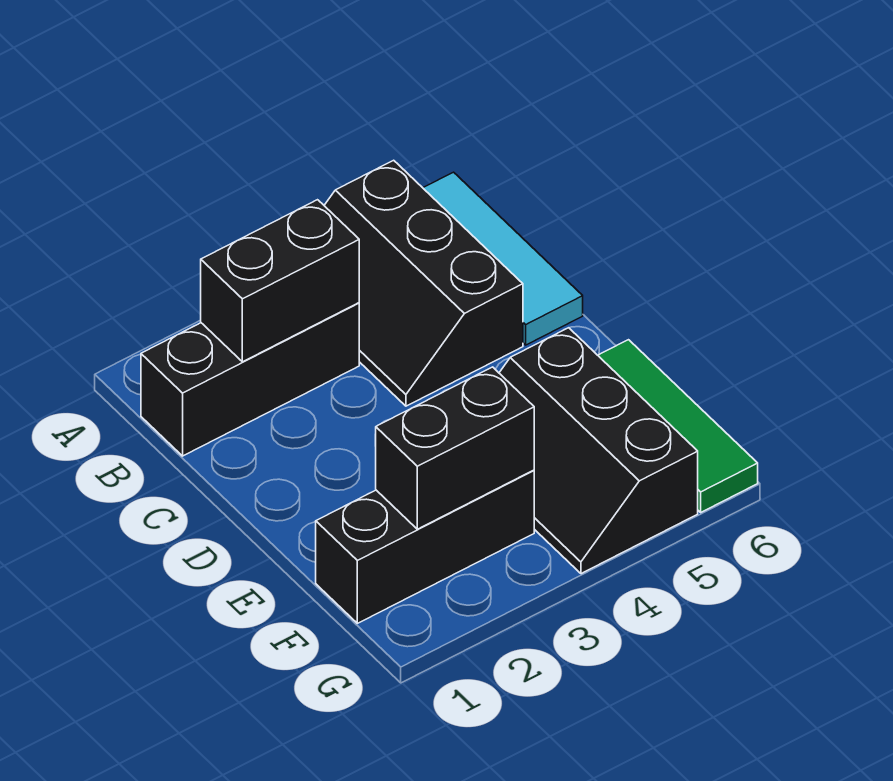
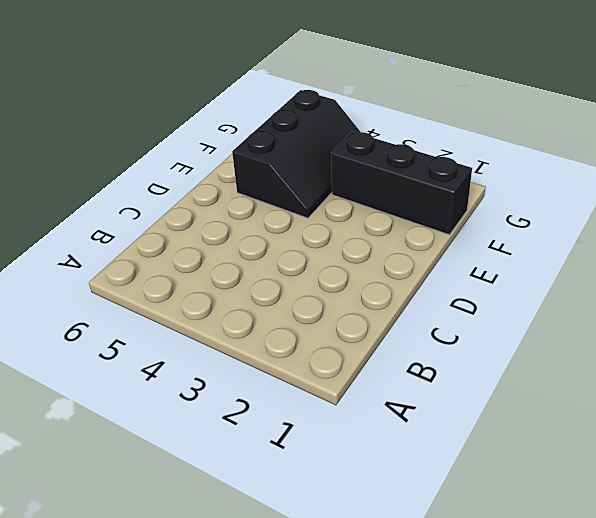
none -> black 2x3 slope [324,160,523,406]
none -> cyan 1x3 tile [423,172,583,345]

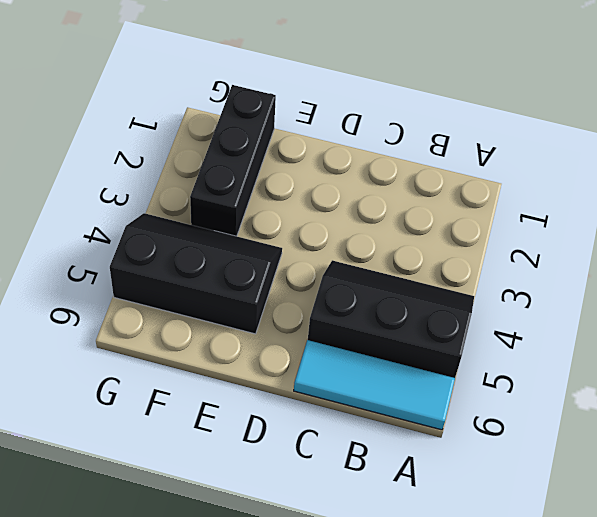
none -> black 1x3 brick [141,303,359,456]
none -> green 1x3 tile [598,340,758,512]

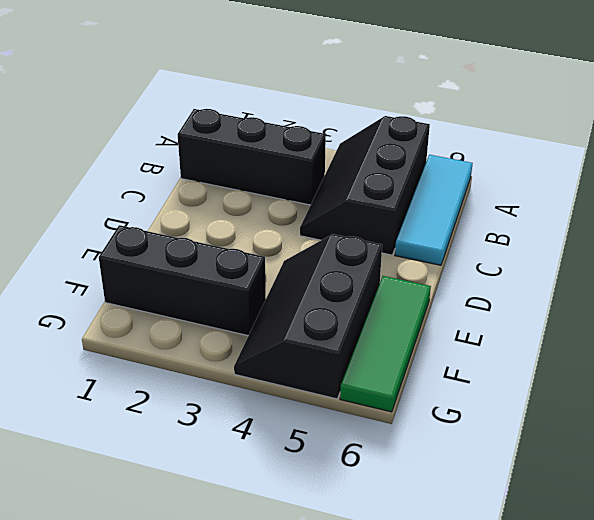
none -> black 1x2 brick [201,200,359,362]
none -> black 1x2 brick [375,367,534,529]

